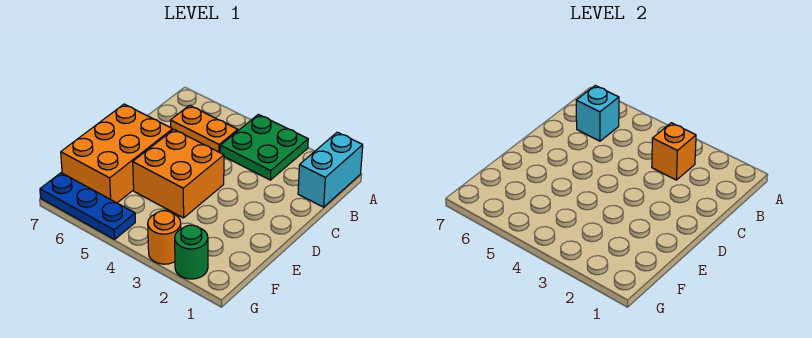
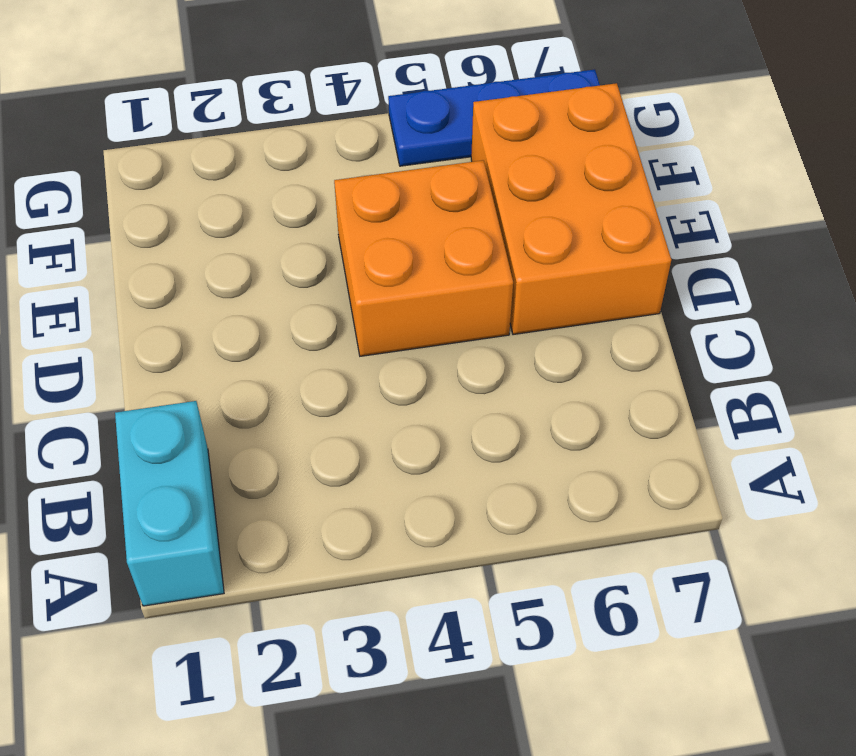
none -> green 2x2 plate [220,114,308,180]
none -> orange 1x2 plate [170,105,238,153]

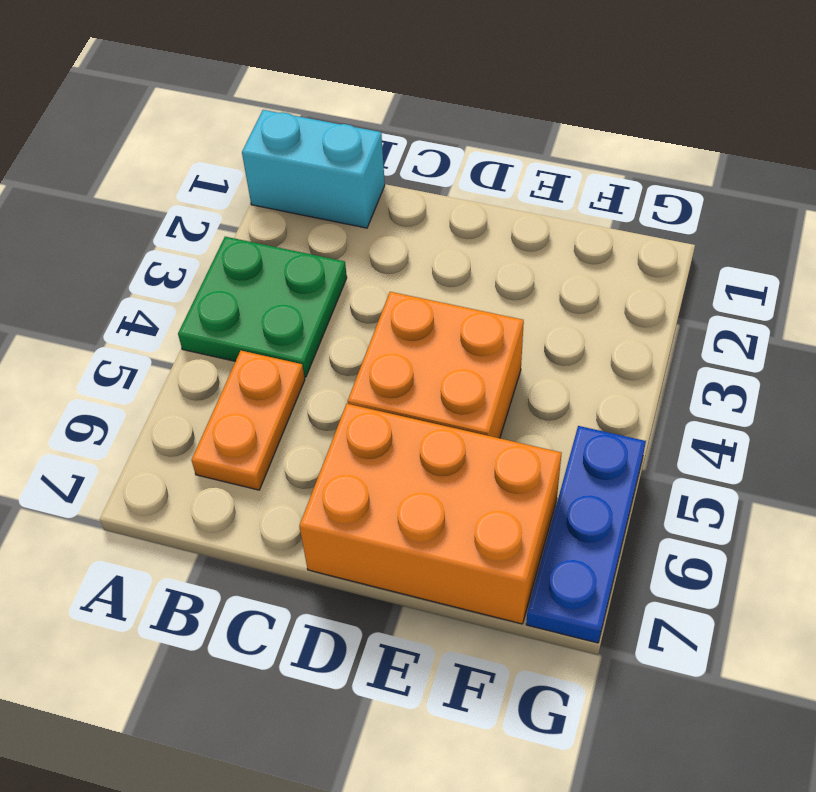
none -> green 1x1 round brick [175,225,208,279]
none -> orange 1x1 round brick [148,211,181,264]

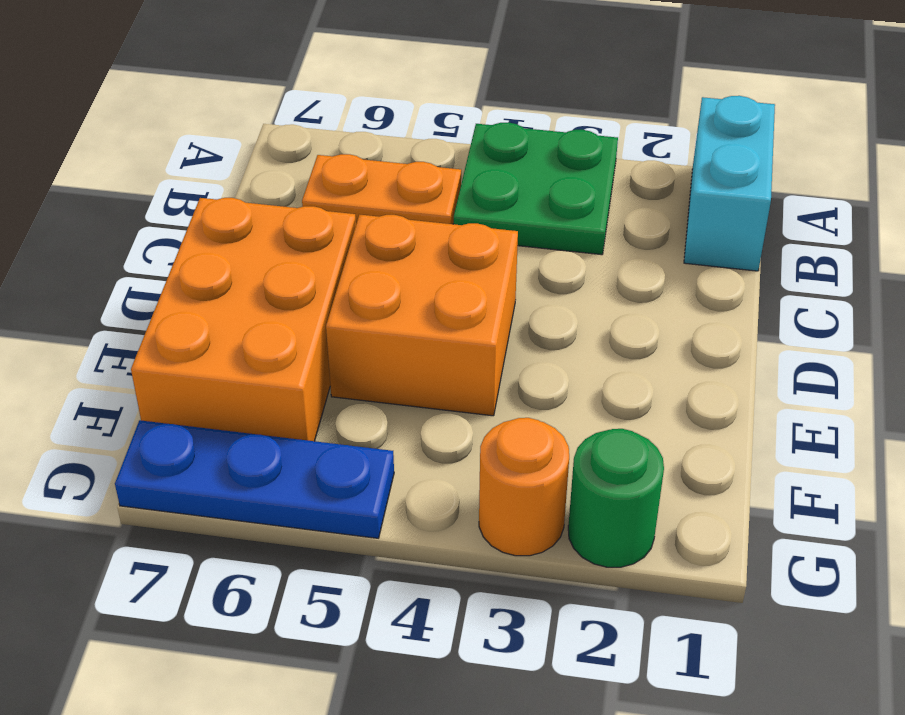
none -> orange 1x1 brick [652,123,696,180]
none -> cyan 1x1 brick [576,86,619,141]

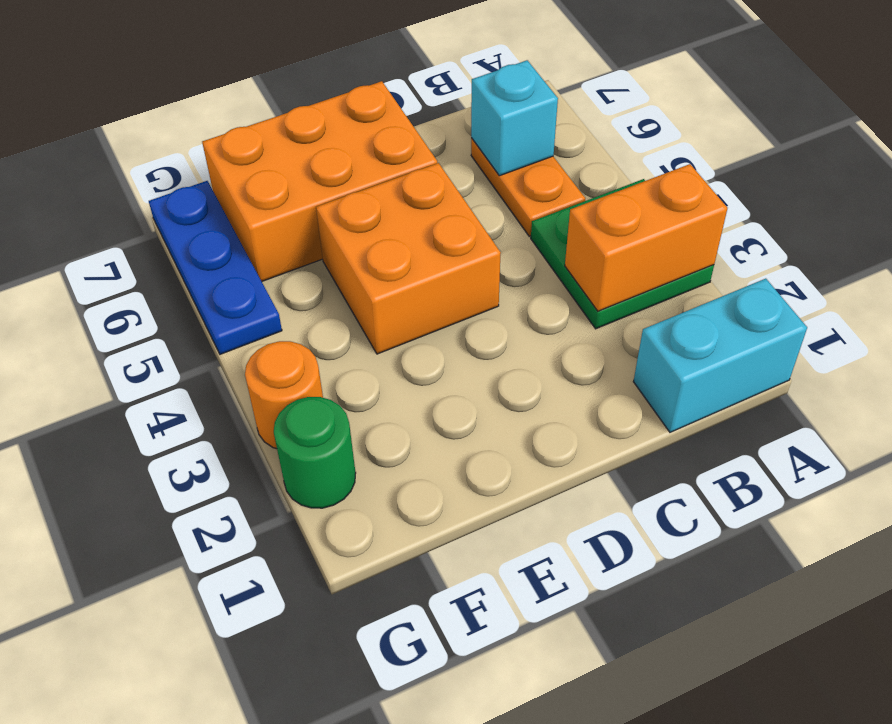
orange 1x2 brick [565,164,727,311] -> orange 1x1 brick [652,123,696,180]

